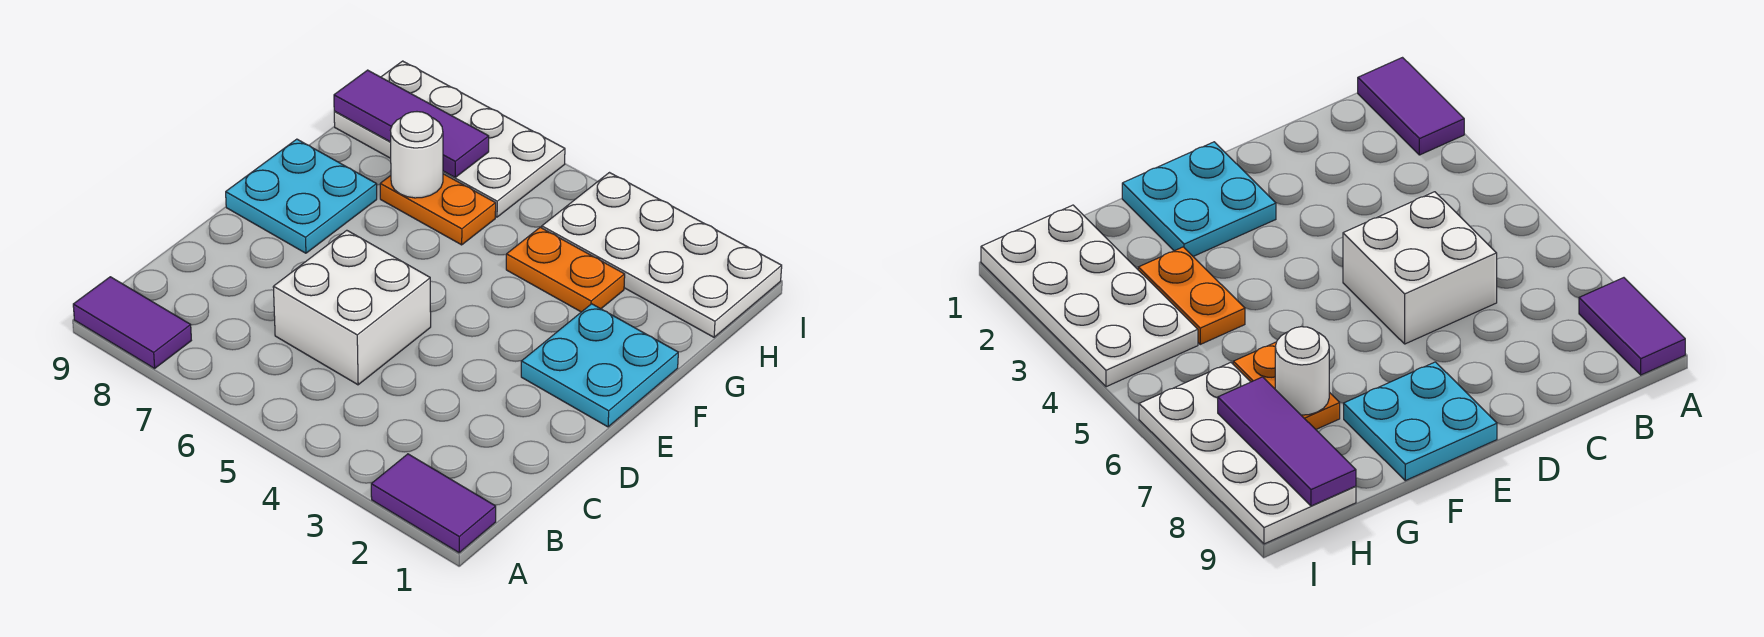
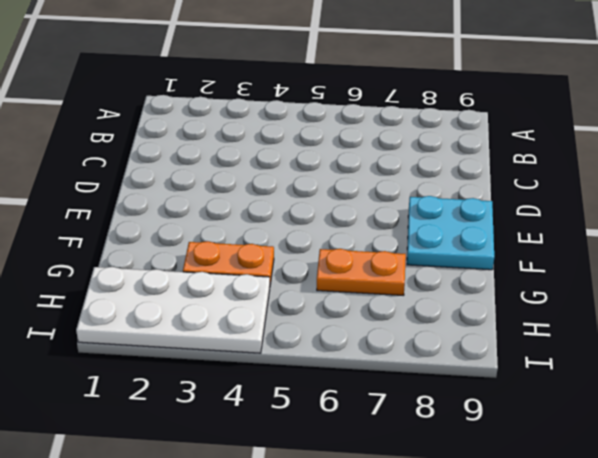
none -> purple 1x2 tile [371,454,496,553]
none -> purple 1x2 tile [73,277,191,368]

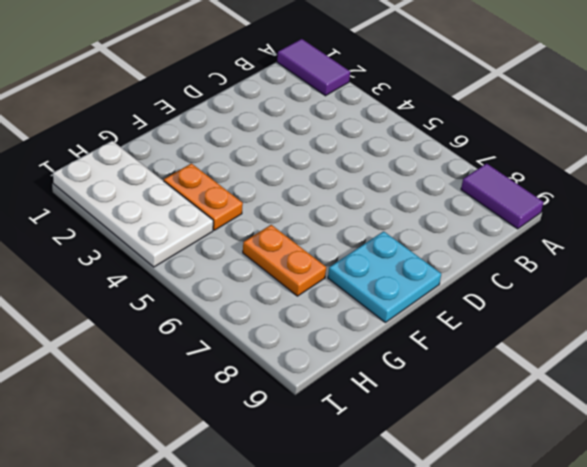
none -> white 2x2 brick [273,230,431,385]
none -> cyan 2x2 plate [521,304,678,427]

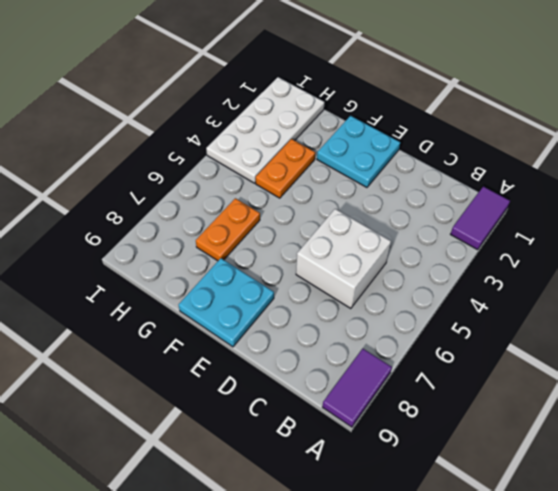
none -> white 2x4 plate [334,61,565,217]
none -> white 1x1 round brick [391,112,443,198]

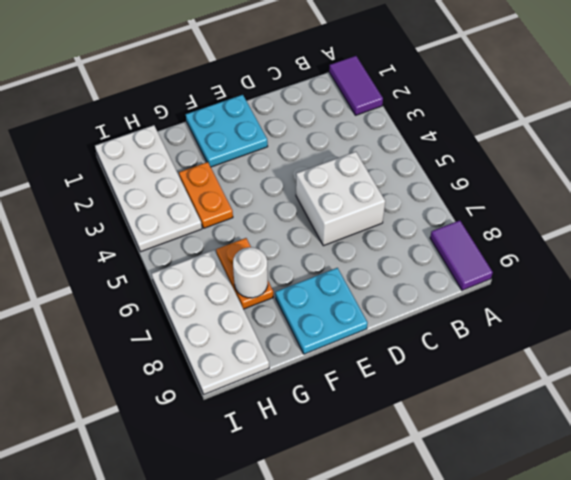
none -> purple 1x3 tile [334,70,489,177]

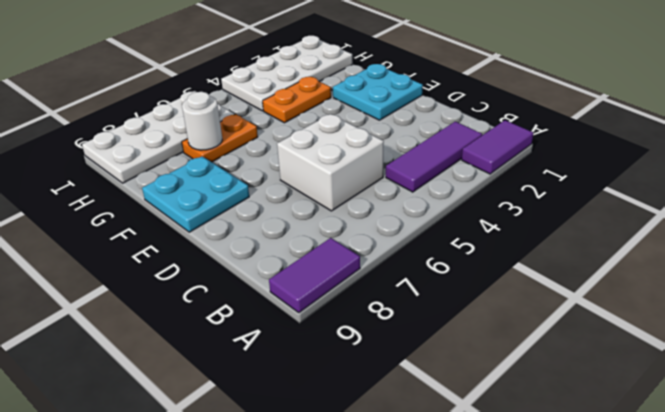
purple 1x3 tile [386,122,482,192] -> purple 1x3 tile moved to [334,70,489,177]

